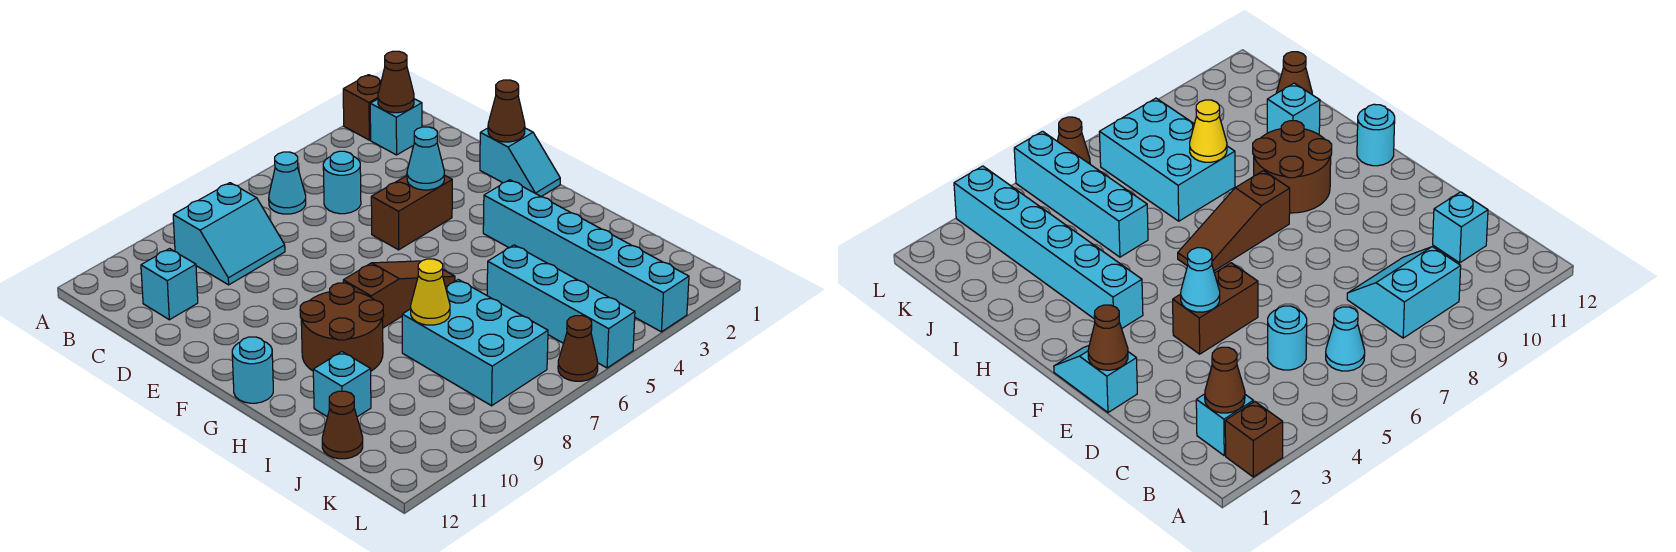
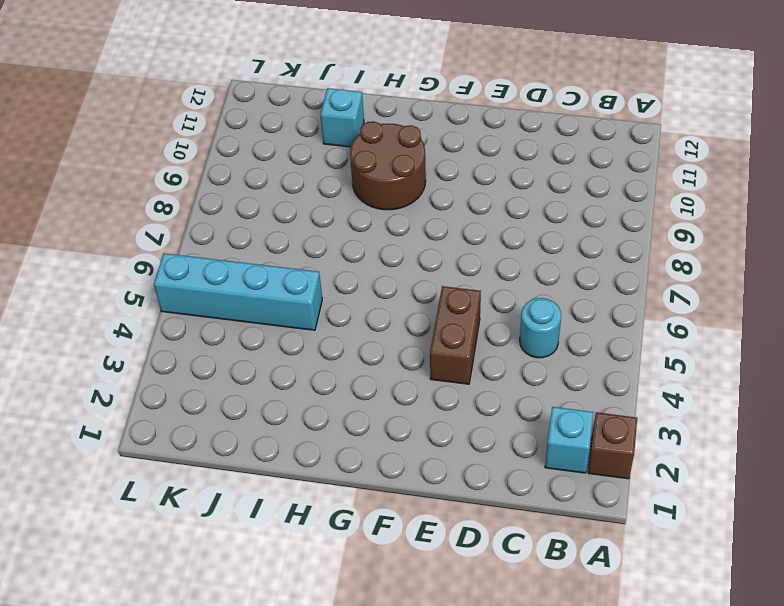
none -> cyan 1x1 cone [269,152,306,214]
none -> cyan 2x2 slope [173,183,285,285]
none -> cyan 1x1 brick [141,249,198,320]

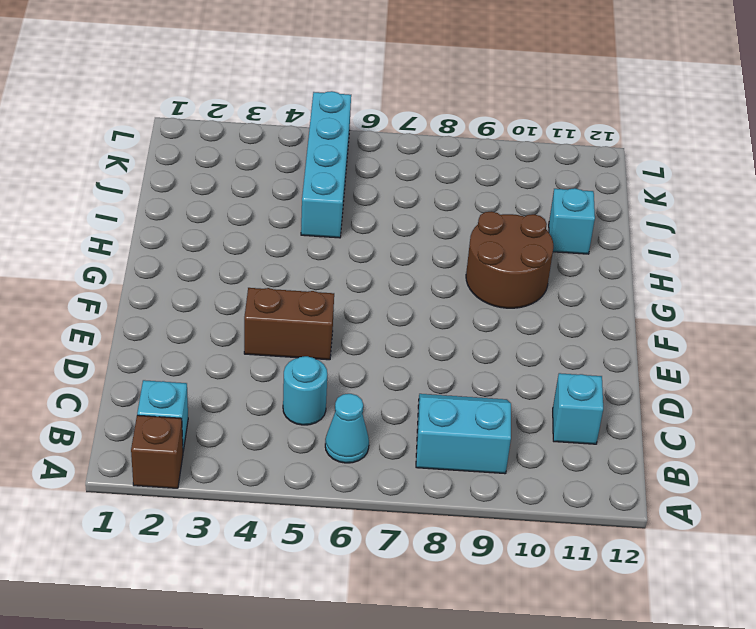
none -> cyan 1x2 slope [480,128,560,197]
none -> cyan 1x6 brick [483,180,689,332]
none -> brown 1x3 slope [343,261,455,328]

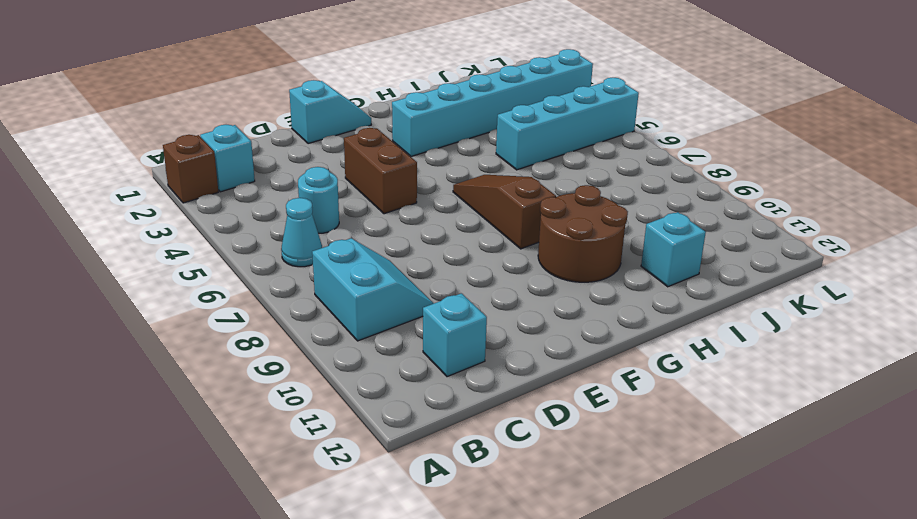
none -> cyan 1x1 round brick [232,337,273,403]
none -> cyan 2x3 brick [402,280,548,406]
none -> brown 1x1 cone [322,391,363,459]

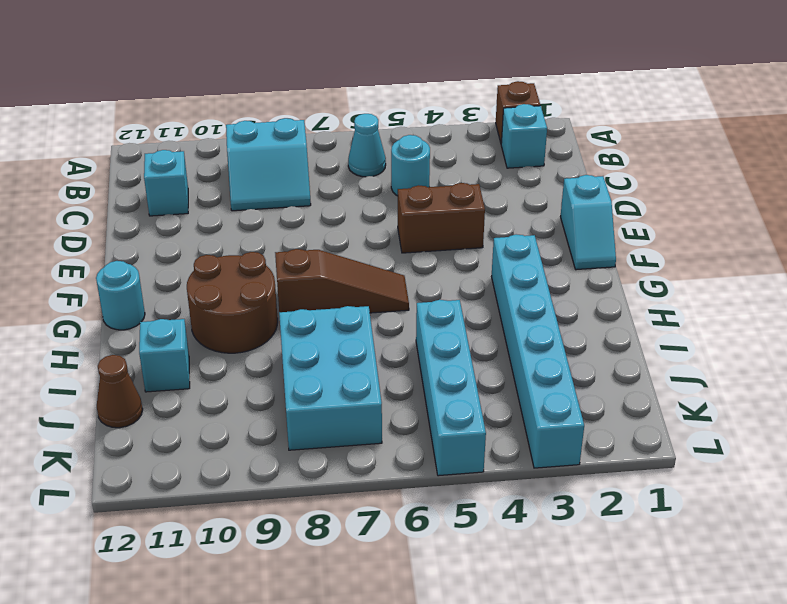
none -> brown 1x1 cone [558,315,598,381]
none -> brown 1x1 cone [378,51,414,113]
none -> brown 1x1 cone [488,80,525,142]

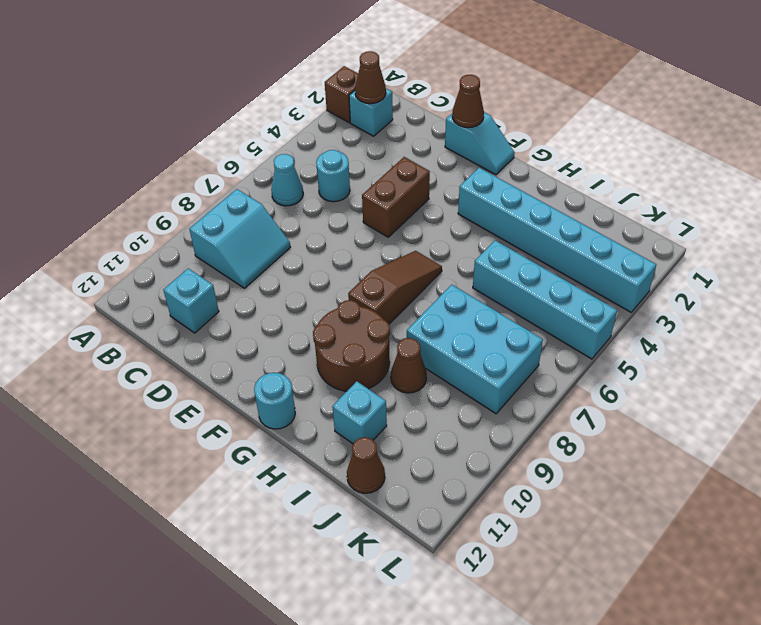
brown 1x1 cone [391,338,427,393] -> brown 1x1 cone moved to [558,315,598,381]
none -> cyan 1x1 cone [407,127,444,190]
none -> yellow 1x1 cone [411,259,450,325]

